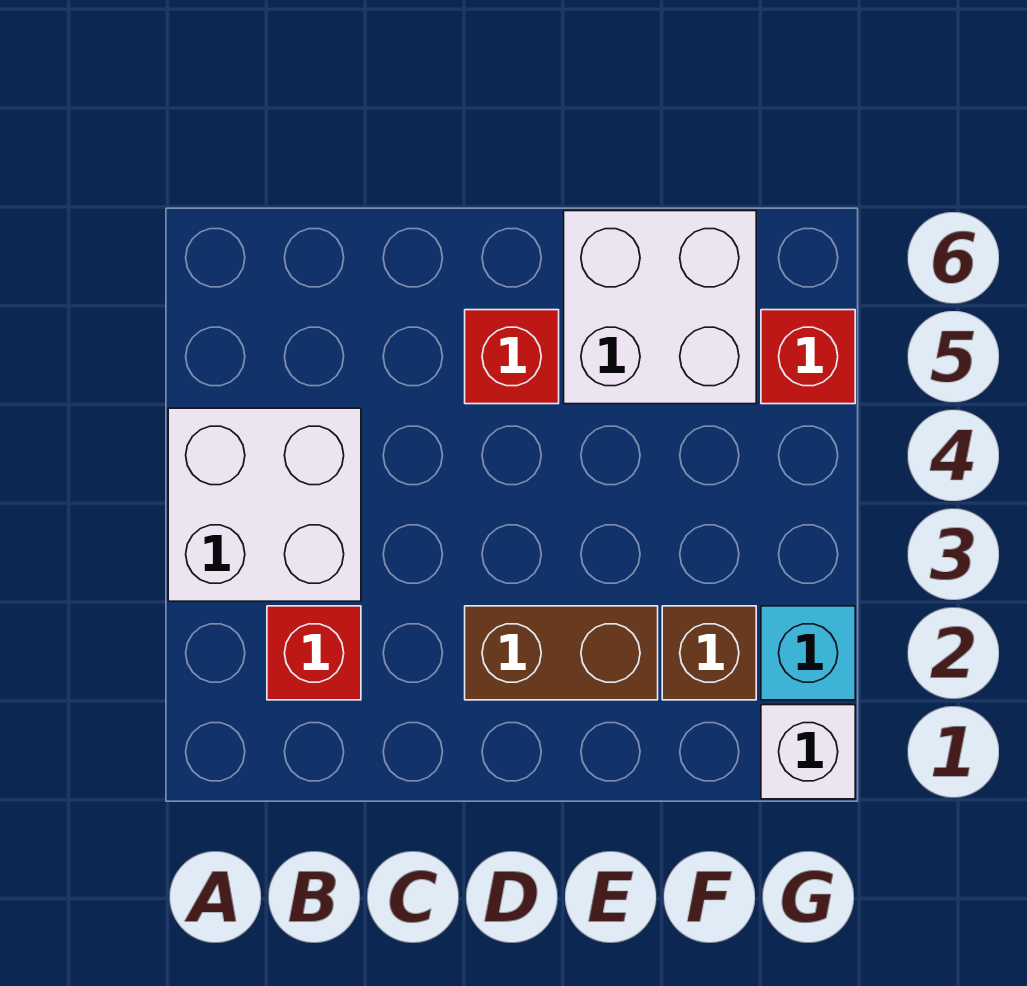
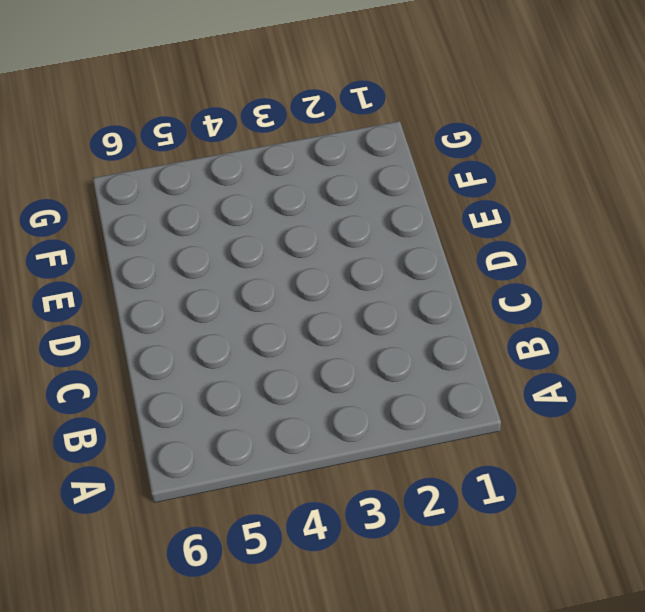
none -> white 2x2 brick [168,408,361,601]
none -> red 1x1 brick [267,606,361,700]

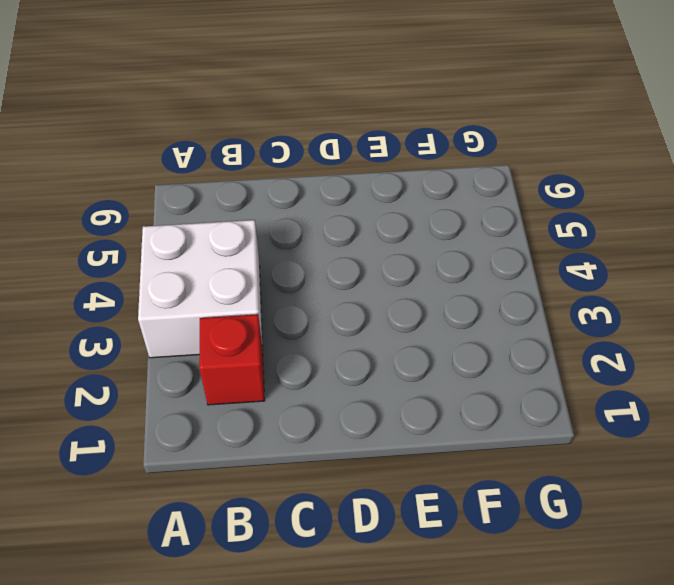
none -> brown 1x2 brick [465,606,658,700]
none -> red 1x1 brick [465,310,559,404]

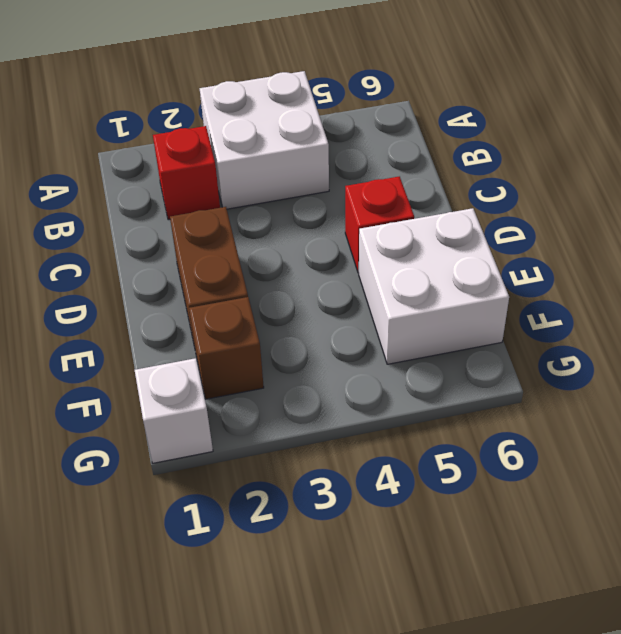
none -> cyan 1x1 brick [761,606,855,700]
none -> red 1x1 brick [761,310,855,404]

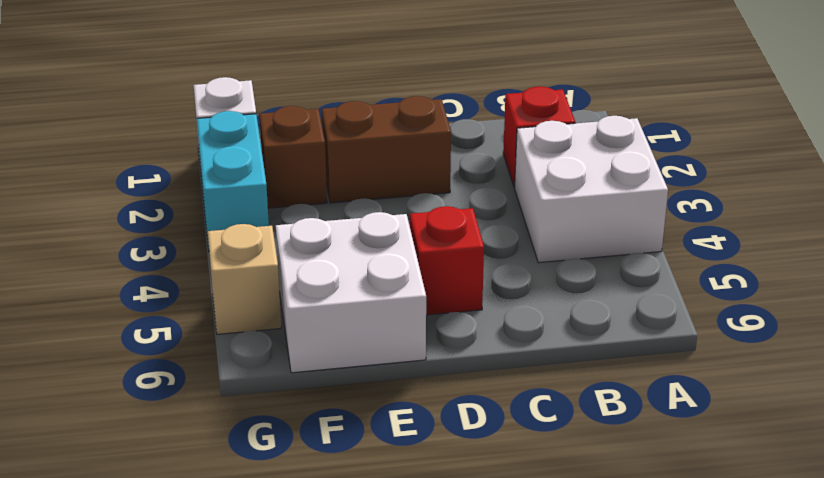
cyan 1x2 brick [197,111,269,249] -> cyan 1x1 brick [761,606,855,700]
tan 1x1 brick [208,224,281,334] -> red 1x1 brick [761,310,855,404]

